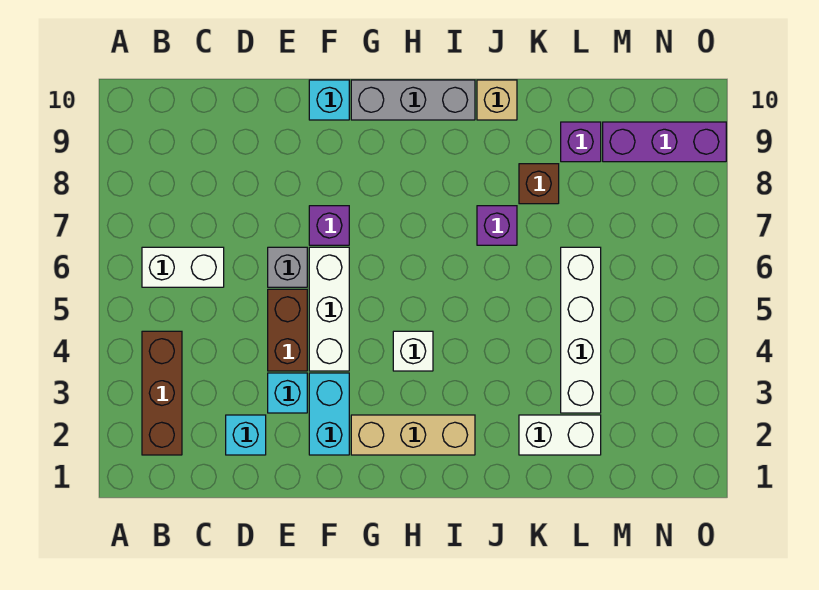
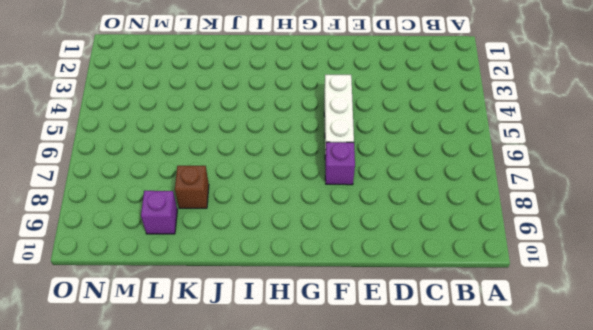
none -> brown 1x3 brick [142,331,182,455]
none -> white 1x2 brick [142,247,224,287]
none -> cyan 1x1 brick [226,415,266,455]

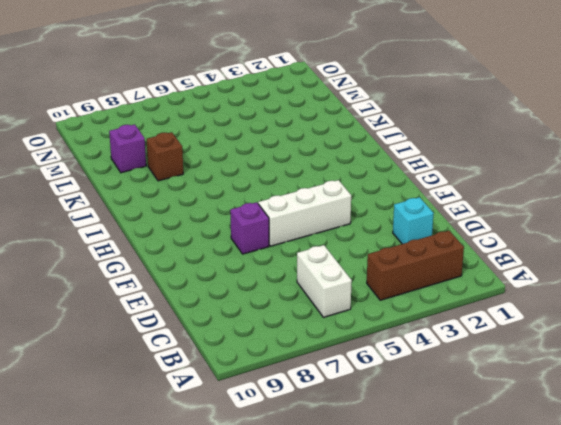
none -> cyan 1x1 brick [268,373,307,413]
none -> brown 1x2 brick [268,289,307,371]
none -> grey 1x1 brick [268,247,307,287]

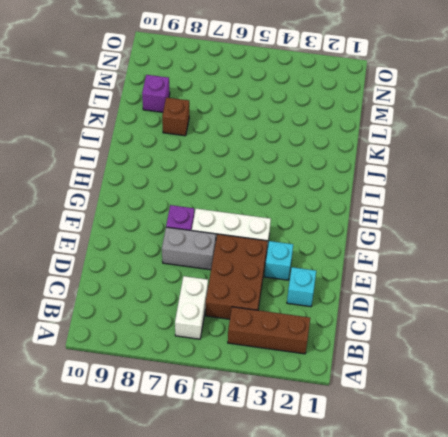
brown 2x3 brick [206,234,267,319] -> brown 1x2 brick [268,289,307,371]
grey 1x2 brick [162,227,216,270] -> grey 1x1 brick [268,247,307,287]
none -> cyan 1x2 brick [309,373,349,455]
none -> cyan 1x1 brick [309,80,349,120]
none -> tan 1x3 brick [351,415,475,455]

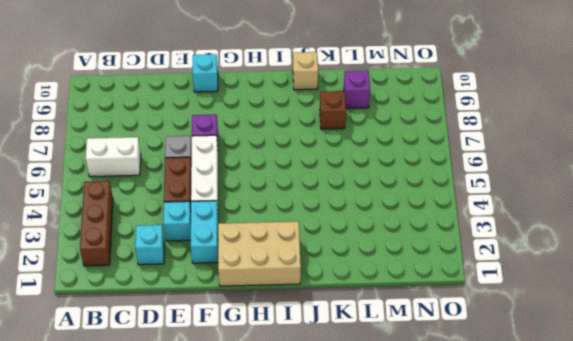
tan 2x3 brick [218,222,301,286] -> tan 1x3 brick [351,415,475,455]
none -> grey 1x3 brick [351,80,475,120]
none -> white 1x1 brick [393,331,433,371]
none -> purple 1x1 brick [477,206,517,245]

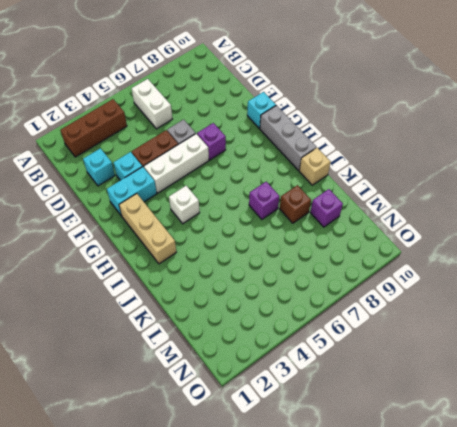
none -> white 1x2 brick [519,415,601,455]
none -> white 1x4 brick [561,247,601,413]
none -> purple 1x3 brick [603,122,726,162]

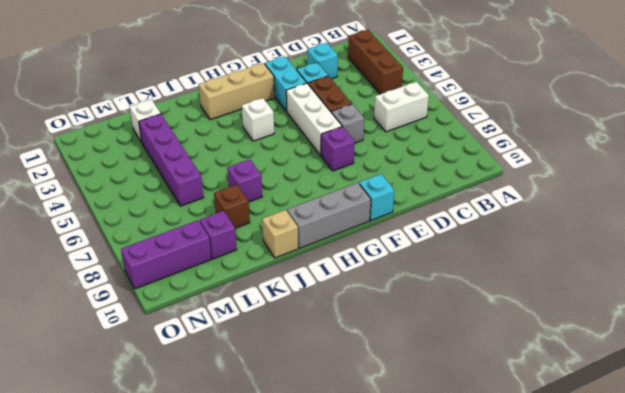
white 1x1 brick [130,100,161,142] -> white 1x2 brick [519,415,601,455]
purple 1x4 brick [139,114,203,206] -> white 1x4 brick [561,247,601,413]

